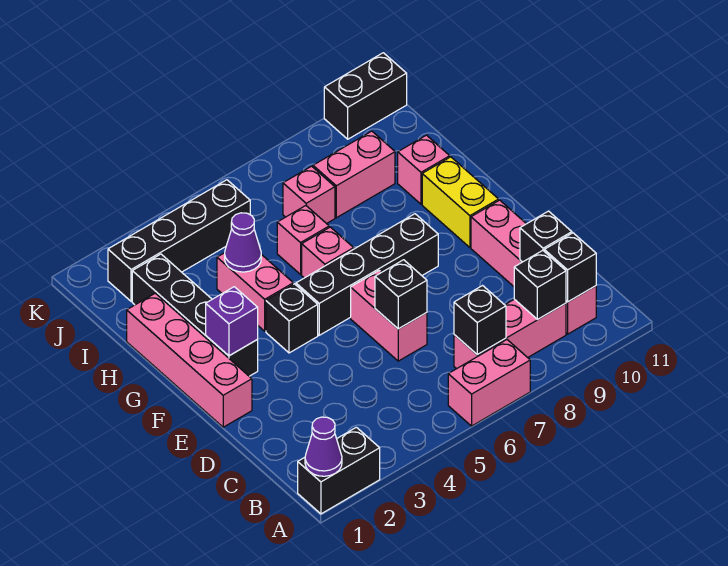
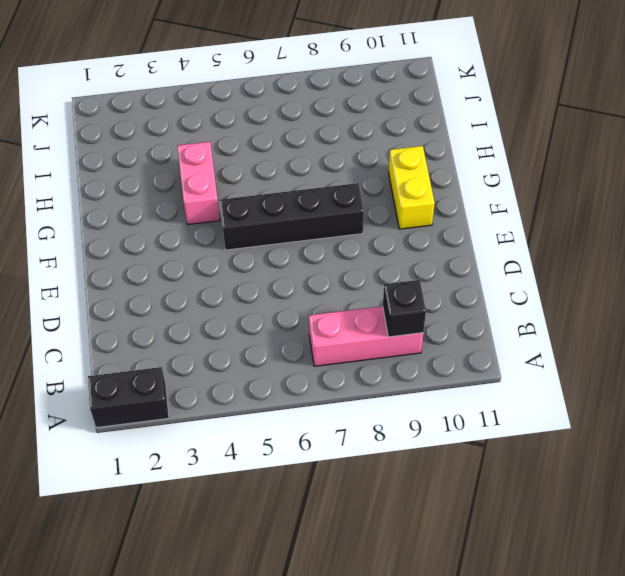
none -> pink 1x2 brick [448,340,530,426]
none -> pink 1x4 brick [471,200,596,334]
none -> pink 1x2 brick [351,271,427,361]

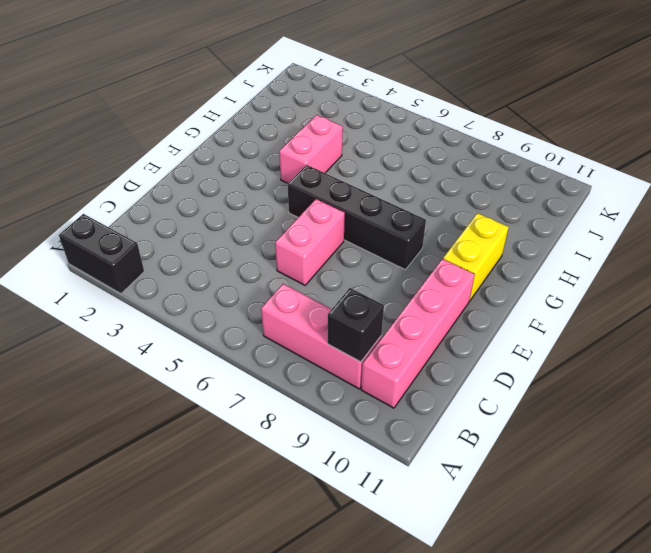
none -> pink 1x2 brick [448,340,530,426]
none -> pink 1x4 brick [127,293,252,427]
none -> black 1x4 brick [132,254,258,376]

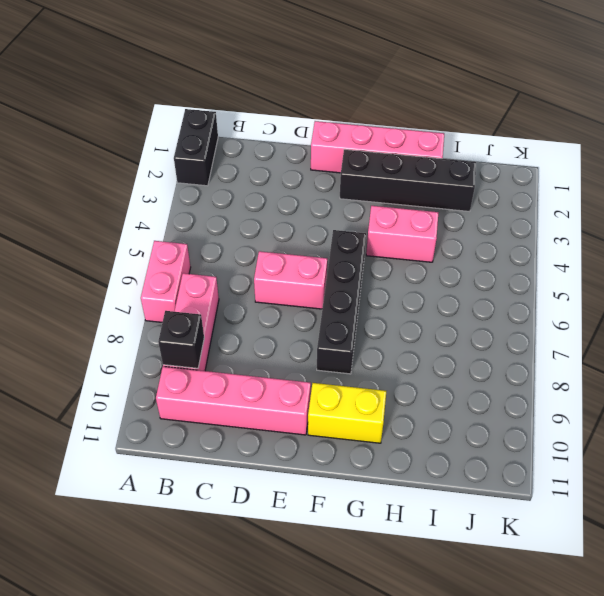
none -> black 1x1 brick [266,284,318,353]
none -> pink 1x1 brick [302,227,354,278]
none -> pink 1x1 brick [277,206,329,274]

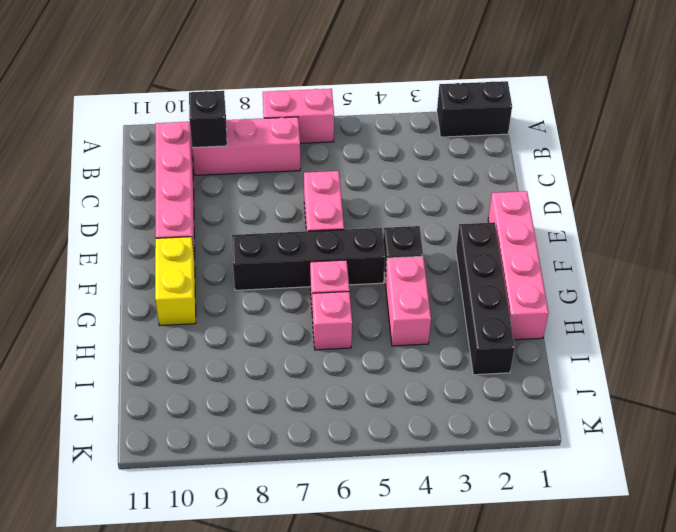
none -> pink 1x1 brick [398,135,450,204]
none -> pink 1x1 brick [283,166,335,224]
none -> pink 1x2 brick [313,131,395,218]

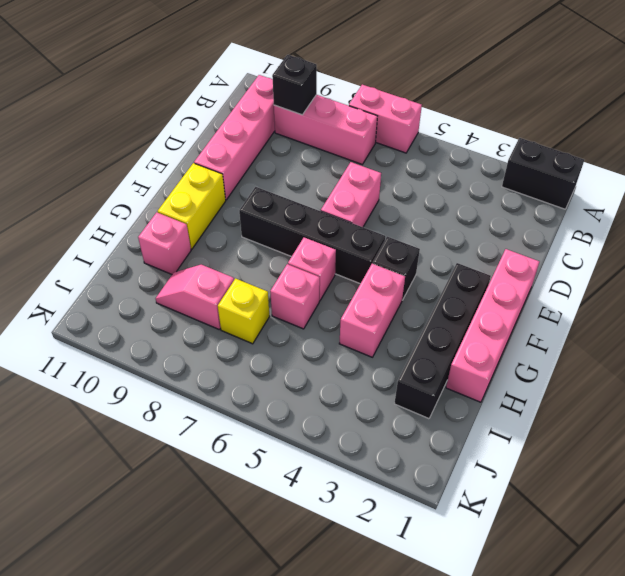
yellow 1x1 brick [218,279,269,344] -> pink 1x1 brick [283,166,335,224]
pink 1x2 slope [155,265,234,329] -> pink 1x2 brick [313,131,395,218]
none -> black 1x4 brick [108,180,250,301]
none -> black 1x2 brick [324,53,407,139]
none -> purple 1x1 cone [305,417,342,476]

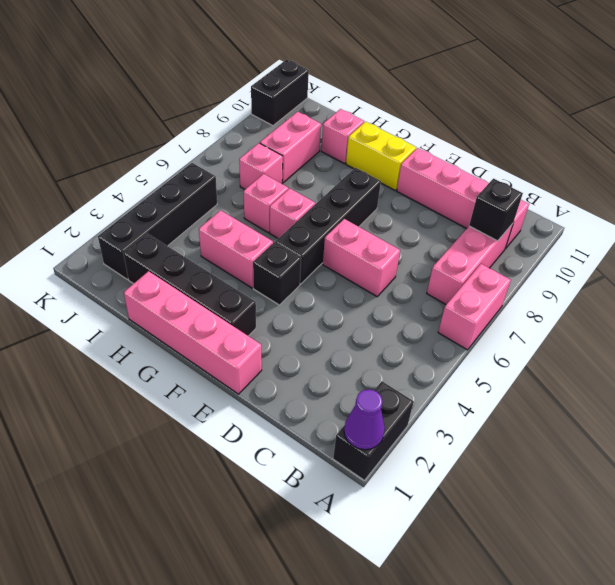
none -> black 1x1 brick [454,286,506,355]
none -> black 1x1 brick [544,233,596,302]
none -> black 1x1 brick [520,211,572,262]

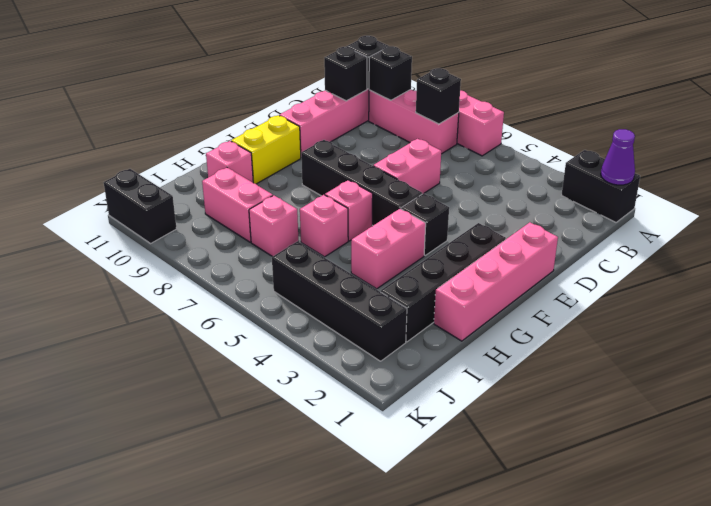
none -> black 1x1 brick [375,260,427,329]
none -> purple 1x1 brick [206,287,258,356]
none -> purple 1x1 cone [225,213,261,272]

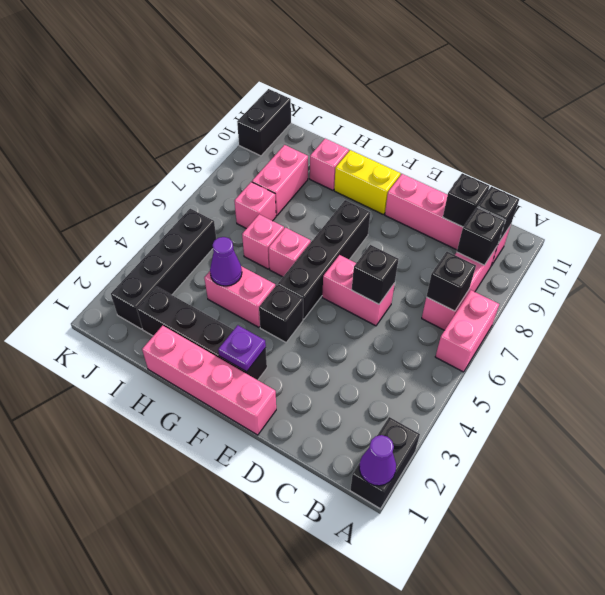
purple 1x1 plate [218,325,266,372] -> purple 1x1 brick [206,287,258,356]

